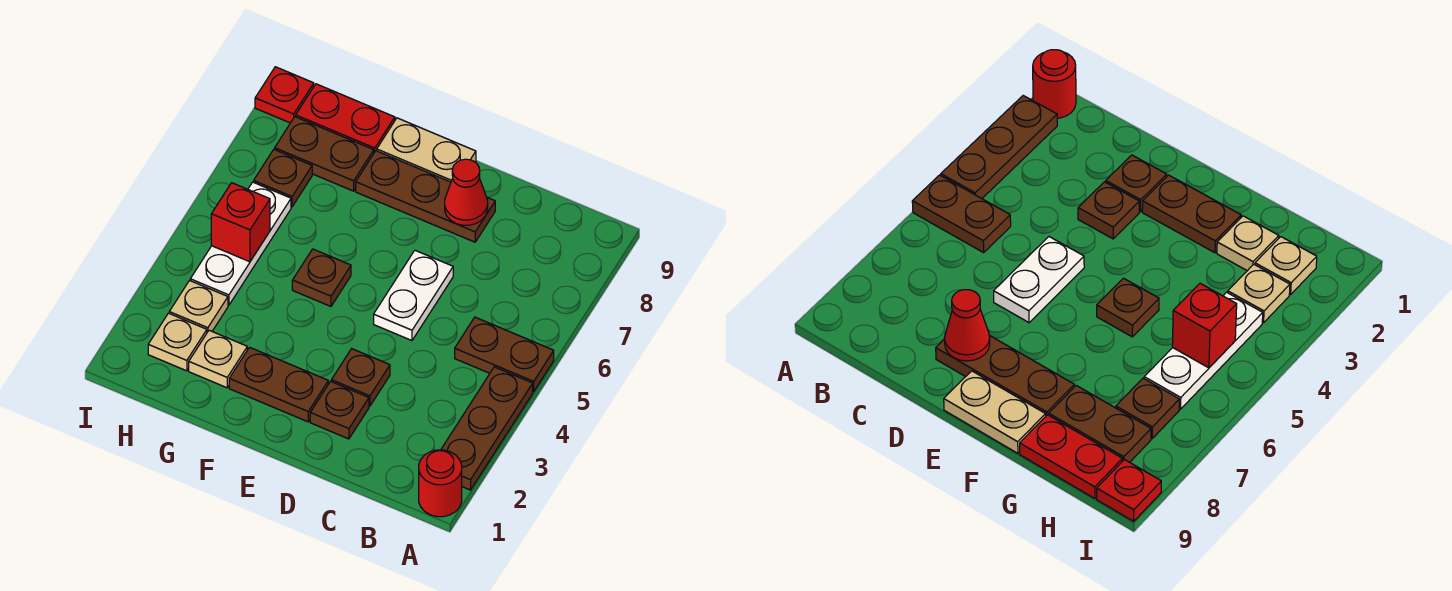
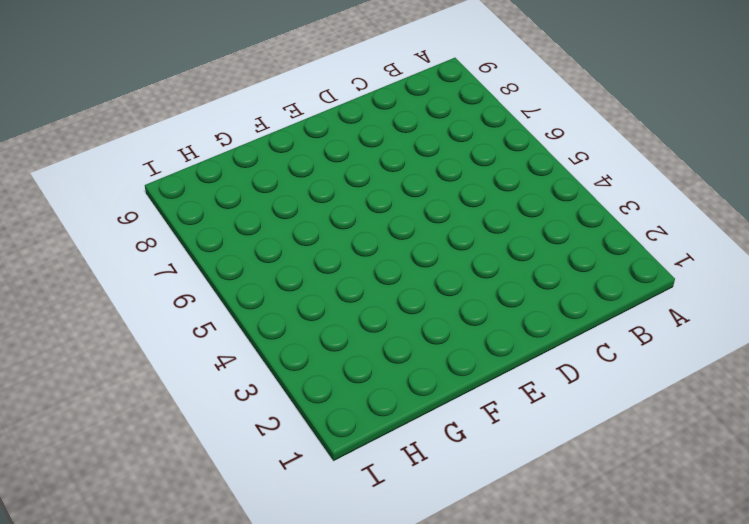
none -> red 1x1 round brick [419,450,462,517]
none -> brown 1x3 plate [441,367,533,490]
none -> brown 1x2 plate [455,317,554,392]

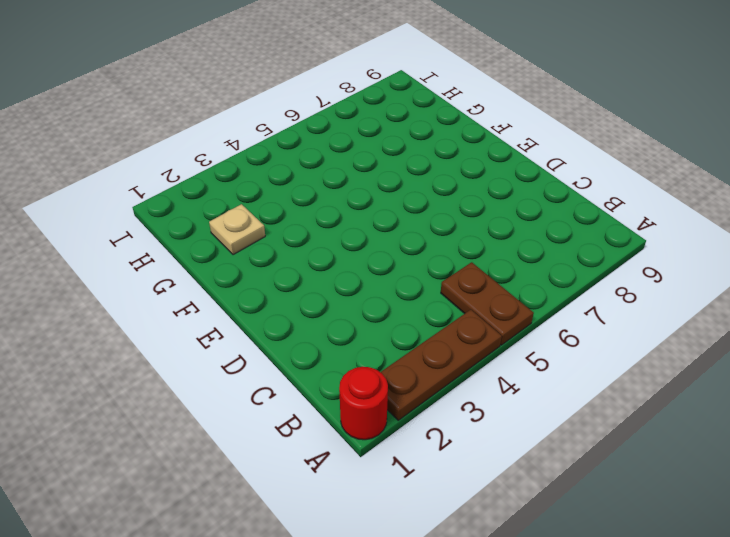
none -> brown 1x1 plate [310,381,369,439]
none -> brown 1x1 plate [331,349,390,406]
none -> white 1x2 plate [374,251,453,341]

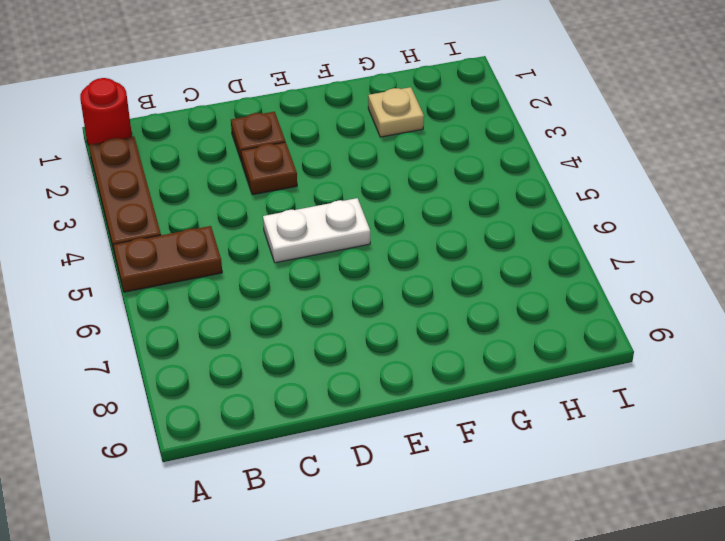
white 1x2 plate [263,198,370,263] -> white 1x2 plate turned to [374,251,453,341]
none -> brown 1x3 plate [356,151,495,242]
none -> brown 1x2 plate [229,347,328,422]
none -> tan 1x2 plate [377,118,476,182]

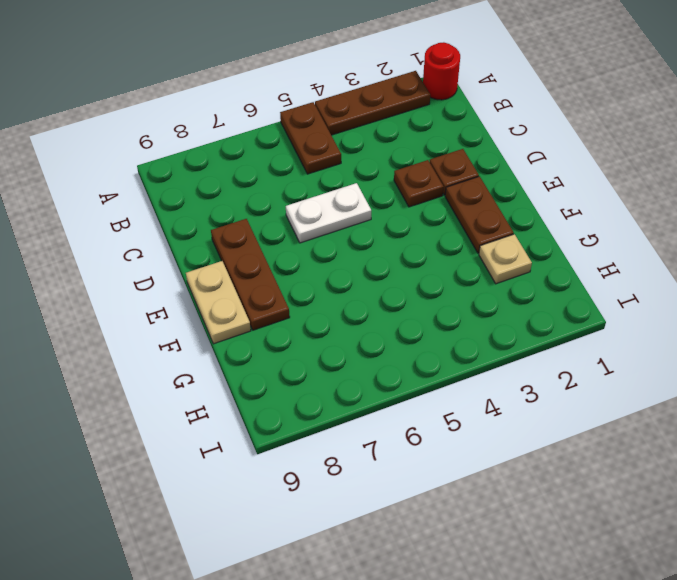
none -> brown 1x1 plate [292,249,351,306]
none -> brown 1x2 plate [275,117,374,191]
none -> red 1x2 plate [296,84,395,152]

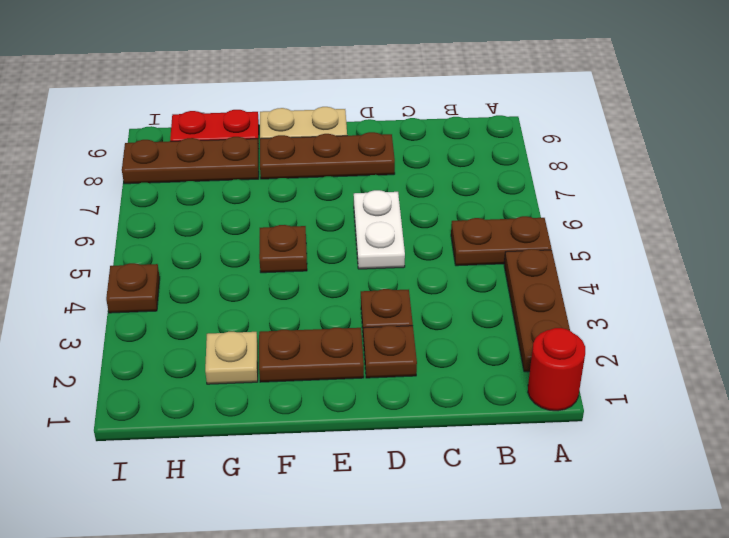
brown 1x3 plate [122,137,259,184] -> brown 1x2 plate [275,117,374,191]
brown 1x1 plate [106,263,160,313] -> brown 1x1 plate moved to [254,149,312,207]
none -> tan 1x1 plate [148,313,207,371]
none -> tan 1x1 plate [169,281,228,332]
none -> white 1x3 plate [190,182,291,305]

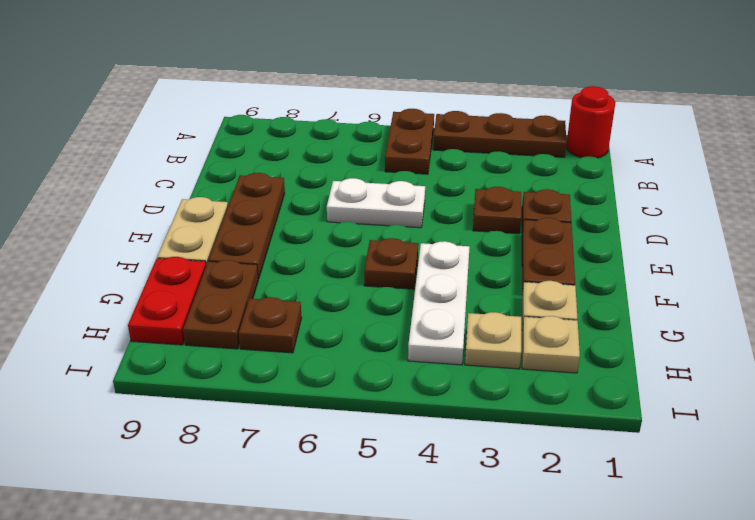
white 1x3 plate [408,241,470,365] -> white 1x3 plate turned to [190,182,291,305]
none -> red 1x1 plate [255,67,314,123]
none -> red 1x1 cone [445,159,488,225]
none -> red 1x1 brick [211,183,270,262]

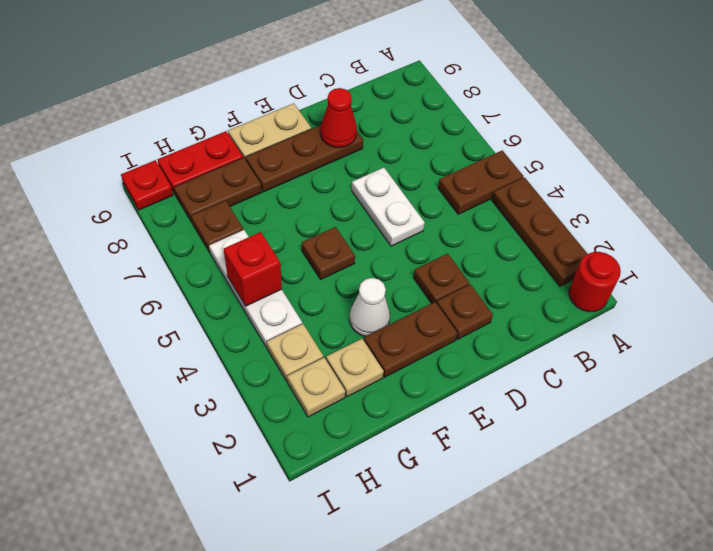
white 1x1 cone [350,278,390,337] -> none

